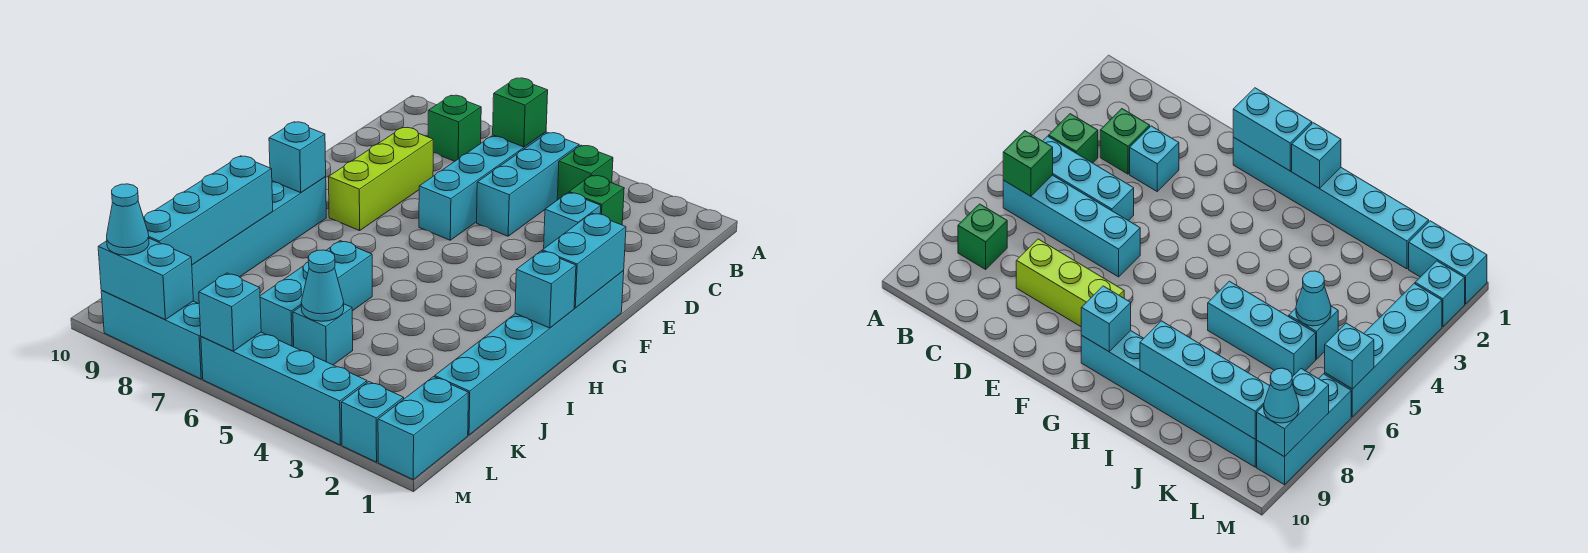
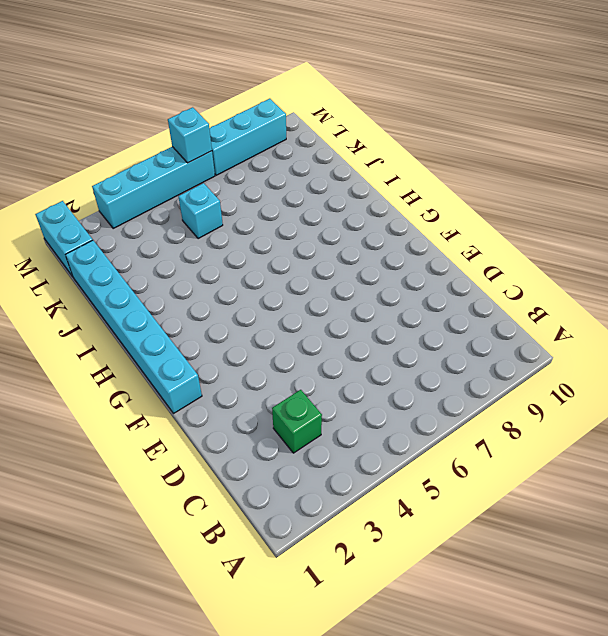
none -> green 1x1 brick [557,145,613,200]
none -> cyan 1x3 brick [477,133,579,236]
none -> cyan 1x4 brick [419,132,546,240]

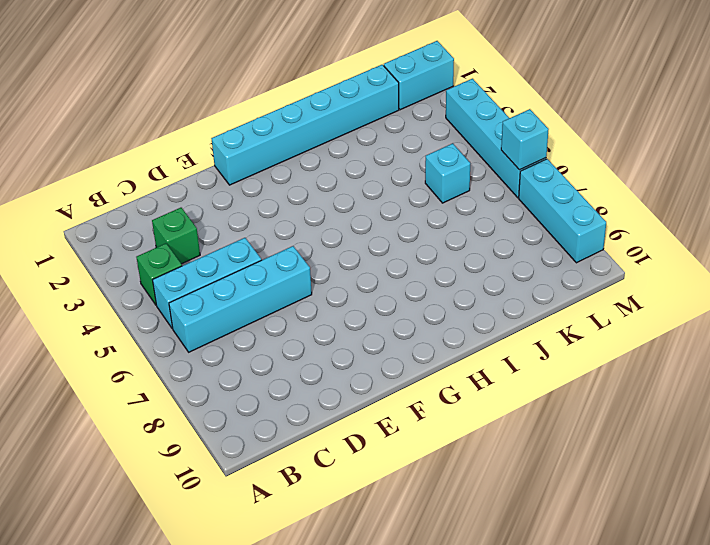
none -> green 1x1 brick [428,95,481,161]
none -> cyan 1x1 brick [544,193,601,248]
none -> lime 1x3 brick [329,127,433,231]

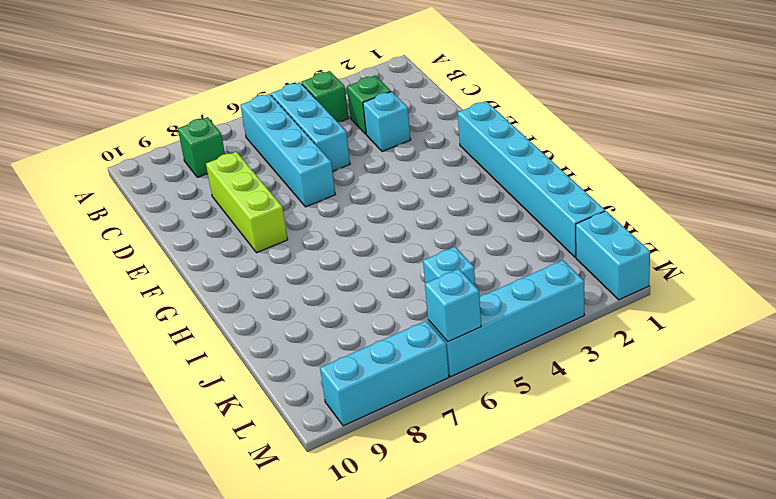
none -> cyan 1x6 brick [192,177,326,304]
none -> cyan 1x3 brick [260,241,372,347]
none -> cyan 1x1 brick [341,382,404,462]

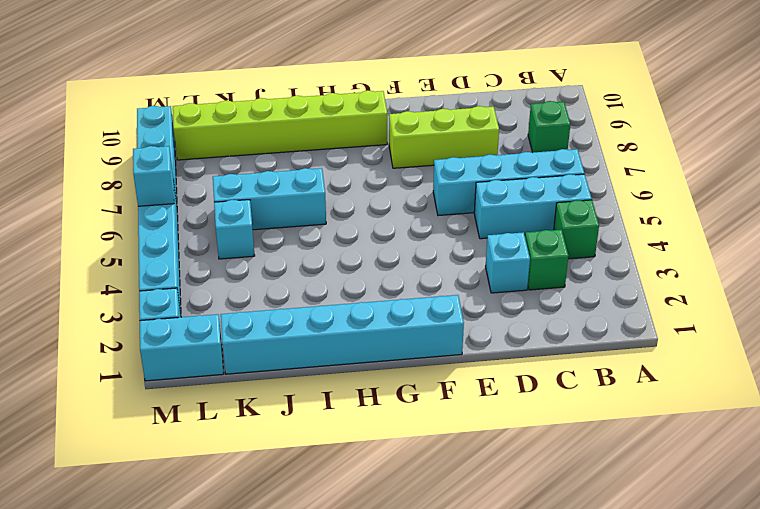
lime 1x6 brick [173,91,387,160] -> cyan 1x6 brick [192,177,326,304]
none -> green 1x1 brick [493,78,548,147]
none -> cyan 1x2 brick [542,213,626,308]
none -> cyan 1x1 brick [269,122,326,193]

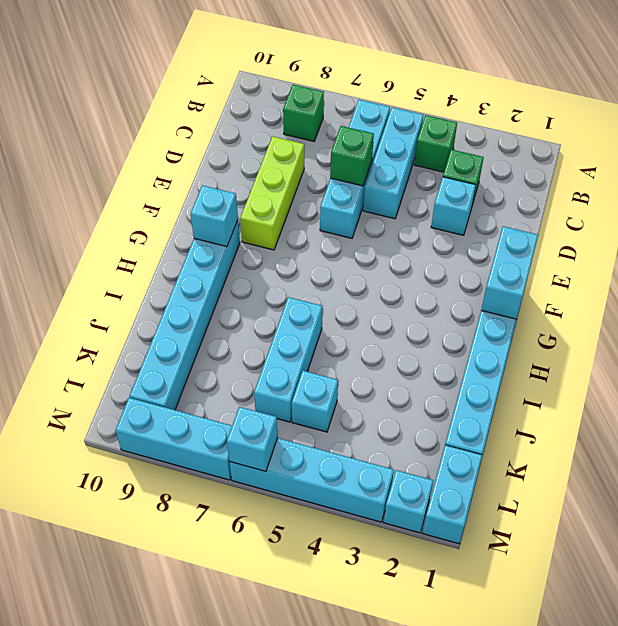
green 1x1 brick [330,126,374,186] -> green 1x1 brick moved to [493,78,548,147]
none -> cyan 1x1 brick [515,251,576,328]
none -> cyan 1x4 brick [144,156,273,265]
none -> cyan 1x1 cone [301,250,344,321]

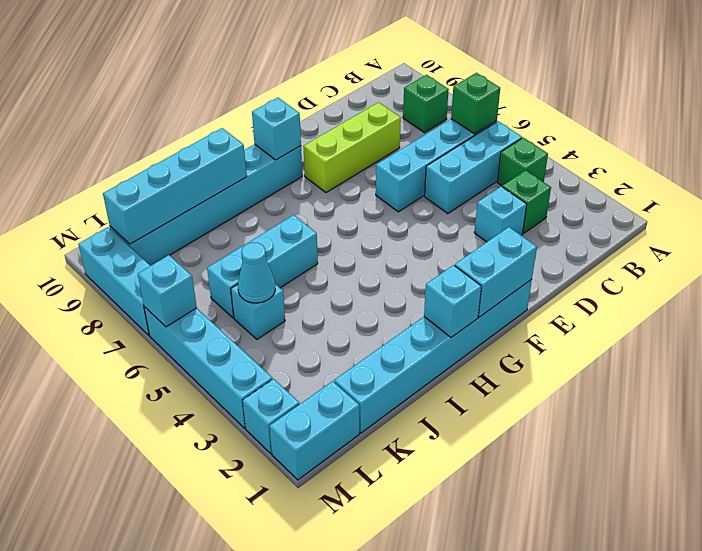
none -> cyan 1x2 brick [98,238,193,320]
none -> cyan 1x1 cone [107,184,149,255]

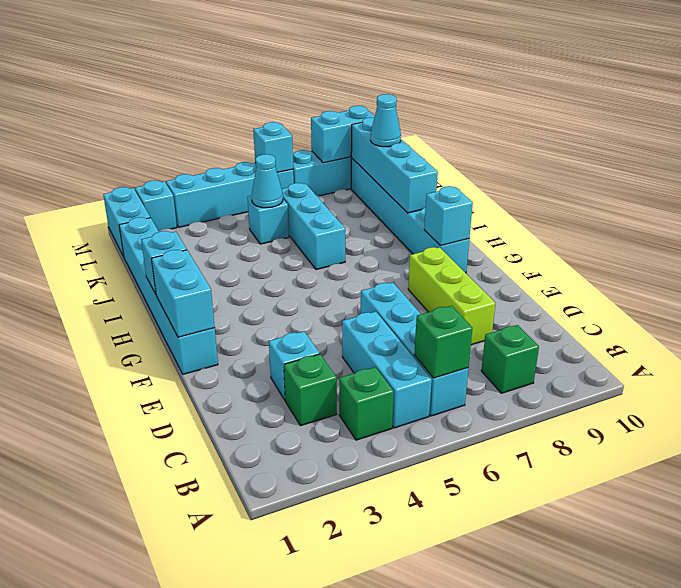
cyan 1x1 cone [370,94,401,147] -> cyan 1x1 cone moved to [107,184,149,255]

